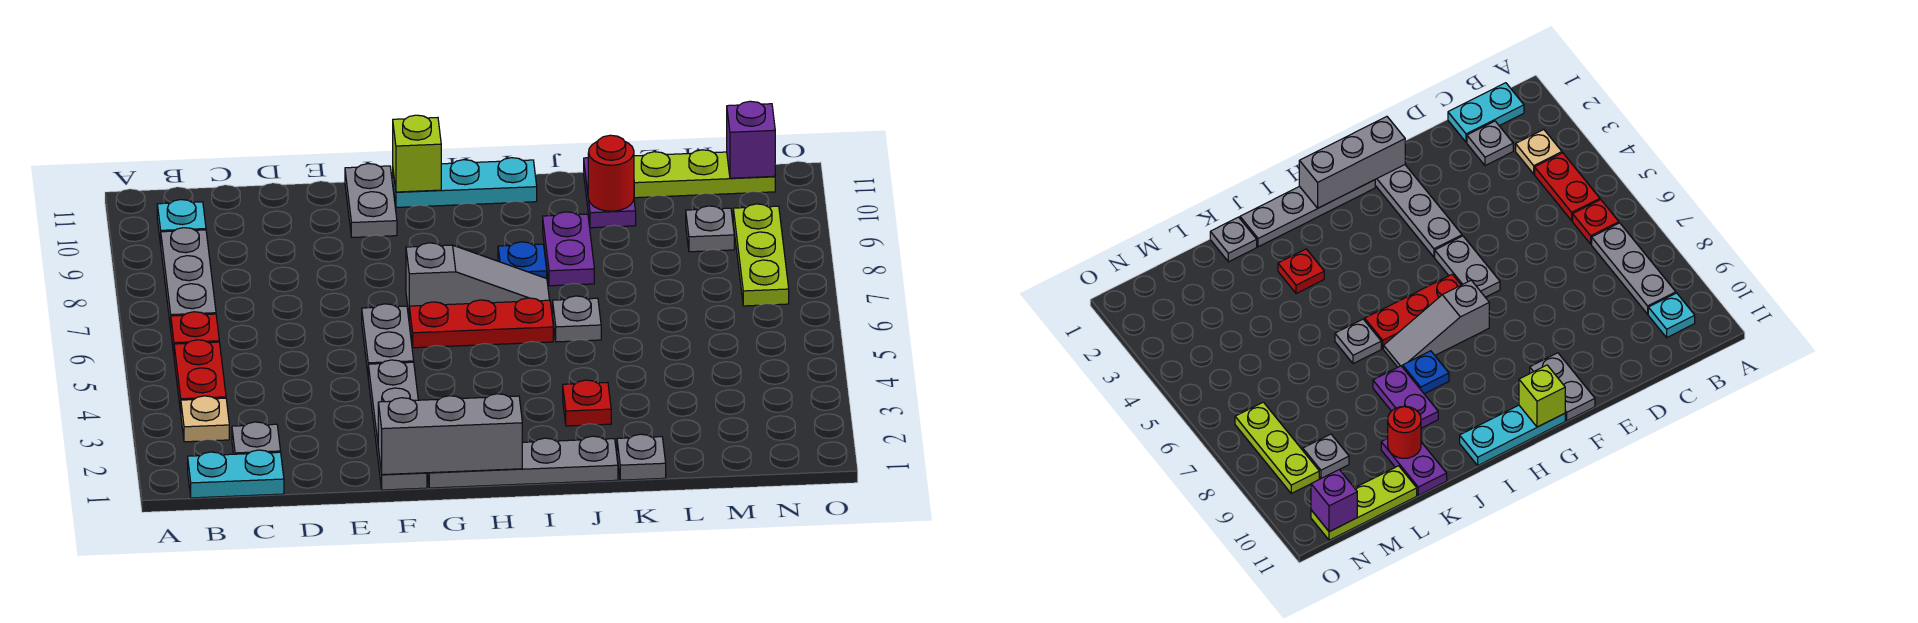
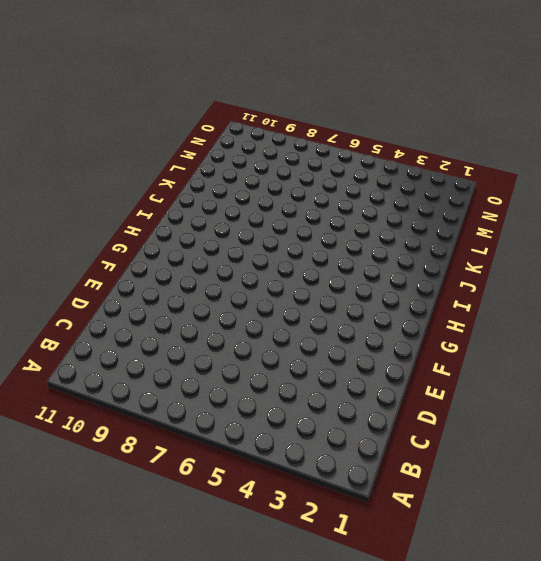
none -> cyan 1x2 plate [188,450,284,498]
none -> tan 1x1 plate [181,396,229,442]
none -> red 1x2 plate [174,340,226,412]

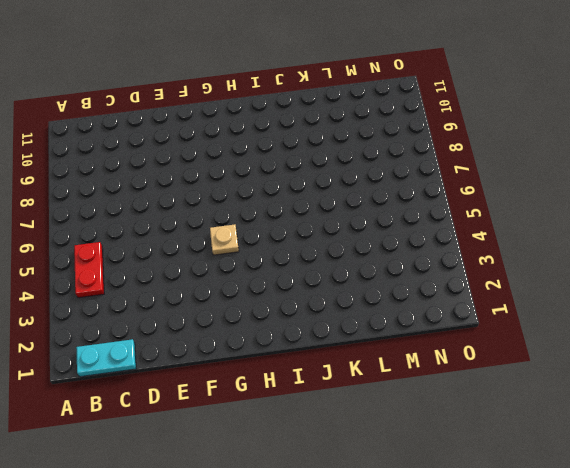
tan 1x1 plate [210,224,239,255] -> tan 1x1 plate moved to [181,396,229,442]
none -> red 1x1 plate [171,312,219,354]
none -> grey 1x3 plate [161,228,216,328]
none -> cyan 1x1 plate [157,200,206,244]

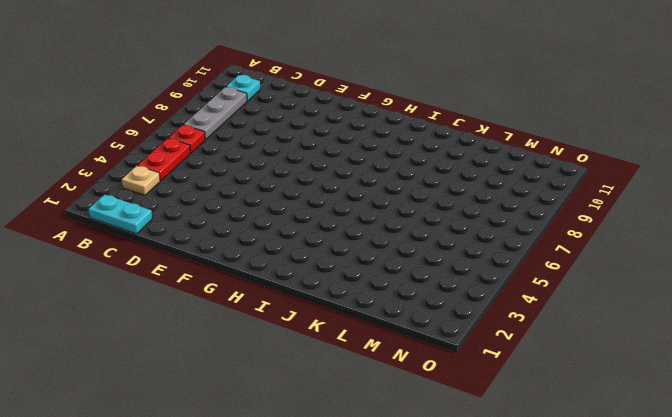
none -> grey 1x1 plate [232,422,281,454]
none -> grey 1x4 plate [368,360,427,490]
none -> grey 1x2 plate [362,304,414,372]

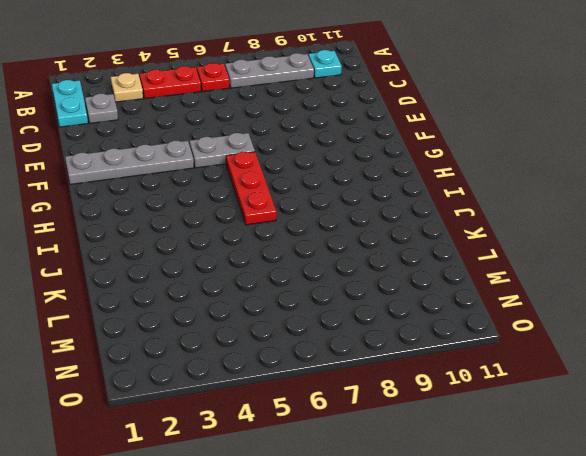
none -> grey 1x2 plate [345,164,397,238]
none -> grey 1x4 plate [428,436,618,488]
none -> grey 1x3 slope [406,243,549,314]

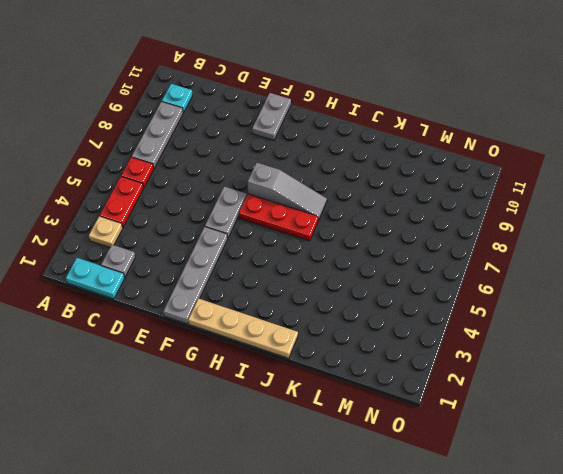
tan 1x4 plate [188,298,298,358] -> grey 1x4 plate [428,436,618,488]
none -> cyan 1x3 plate [393,158,537,207]
none -> blue 1x1 plate [498,242,547,278]
none -> red 1x1 plate [563,380,611,426]

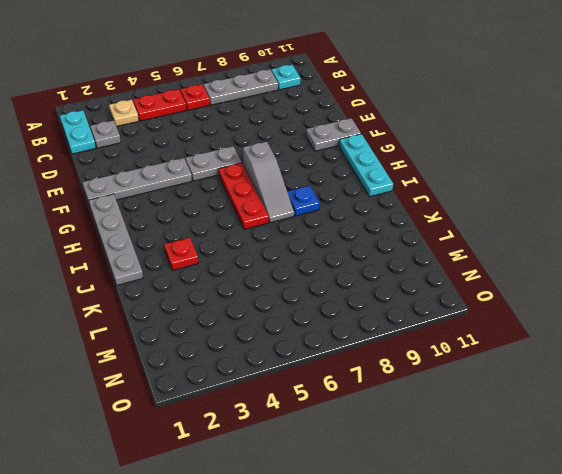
none -> grey 1x1 plate [553,296,601,342]
none -> purple 1x2 plate [543,212,594,286]
none -> grey 1x1 plate [617,434,666,480]

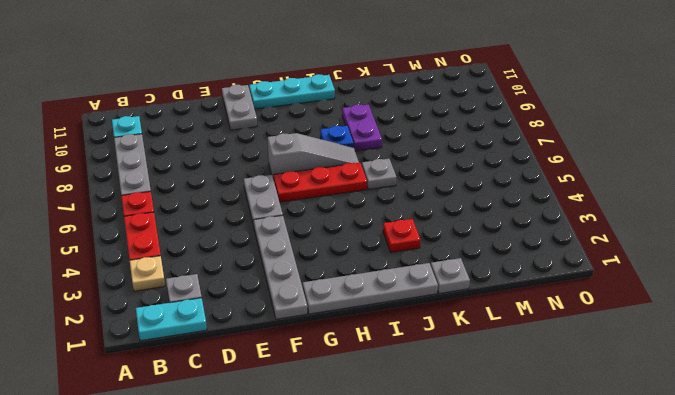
none -> purple 1x2 plate [584,158,636,228]
none -> lime 1x3 plate [634,150,775,198]
none -> grey 1x1 plate [686,206,734,252]

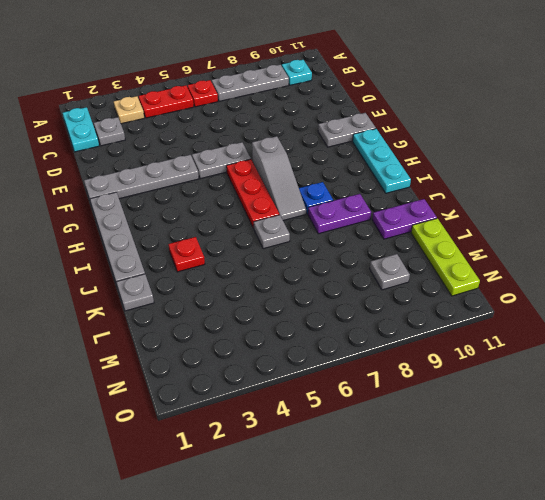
none -> lime 1x3 plate [733,204,789,306]
none -> grey 1x3 brick [378,394,522,475]
none -> lime 1x1 brick [393,115,441,192]

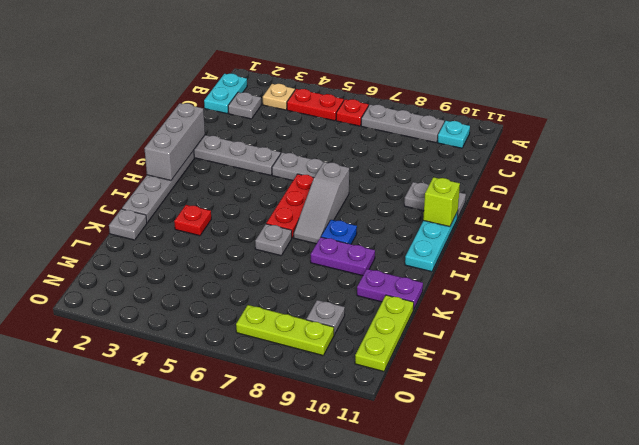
none -> red 1x1 round brick [588,135,634,211]
none -> purple 1x1 brick [727,101,775,178]

